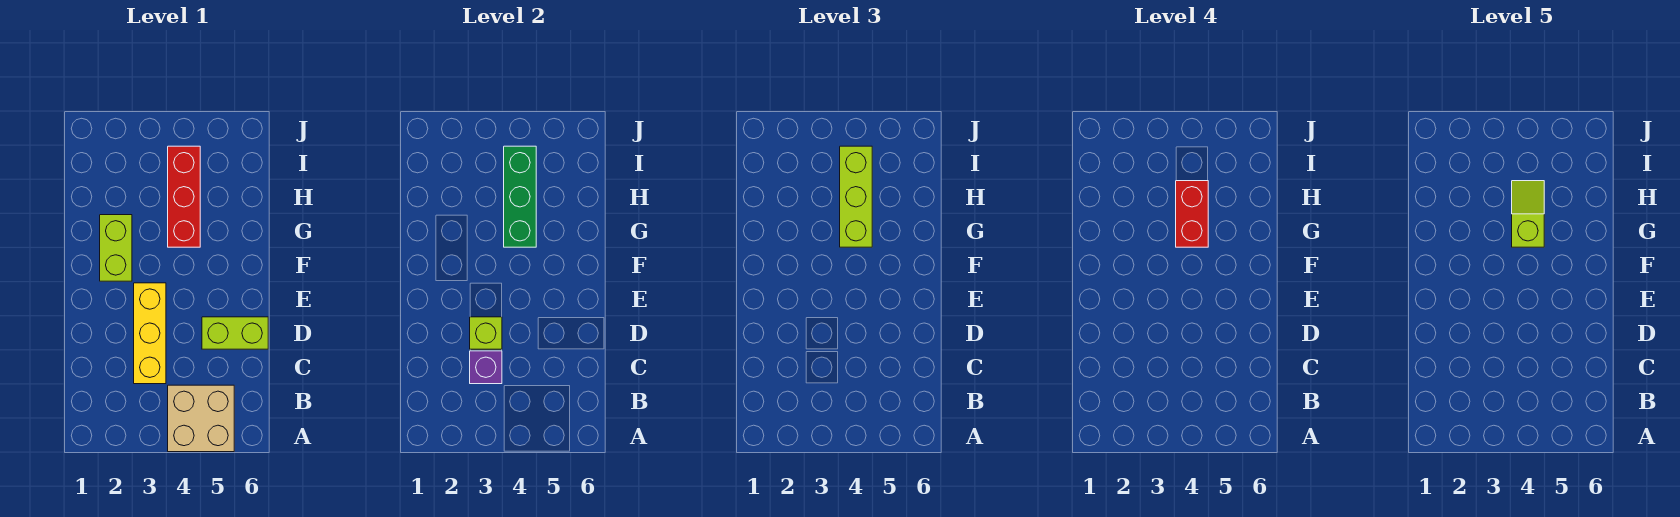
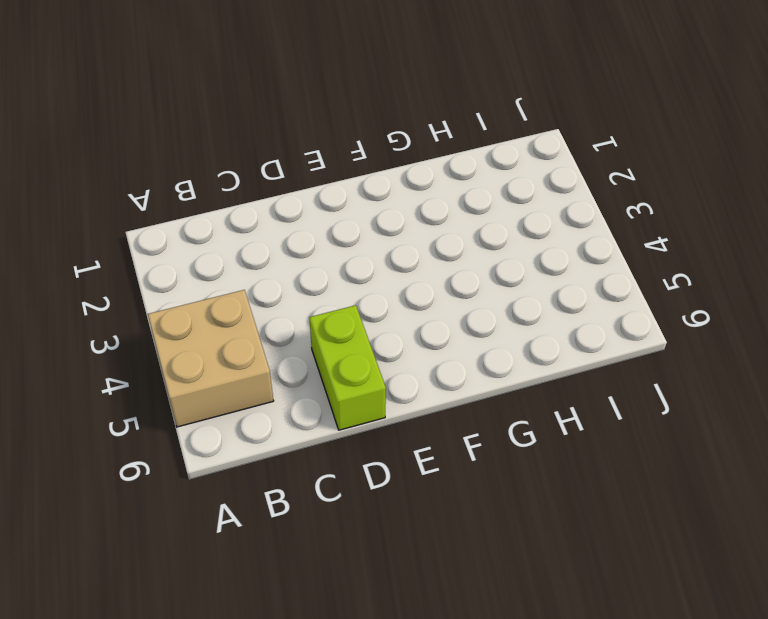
none -> yellow 1x3 brick [134,283,166,384]
none -> lime 1x2 brick [100,215,132,281]

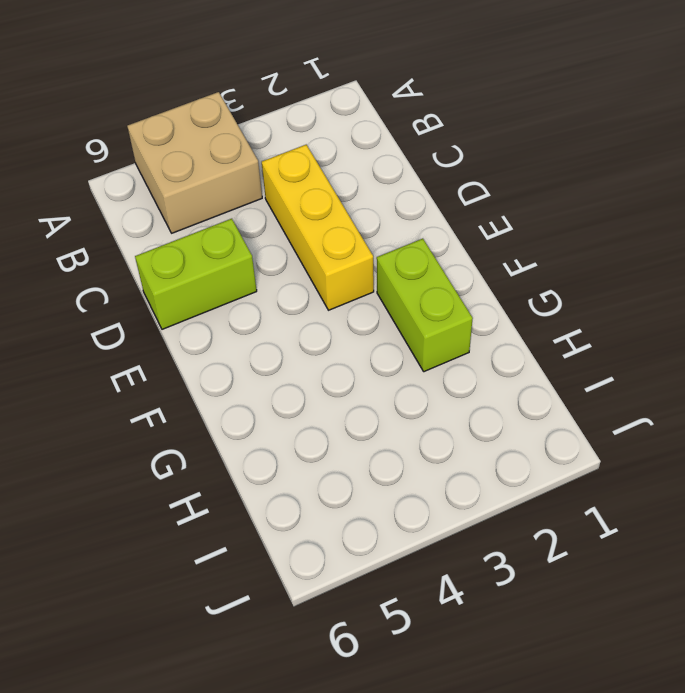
none -> red 1x3 brick [168,146,200,247]
none -> purple 1x1 brick [470,351,502,384]

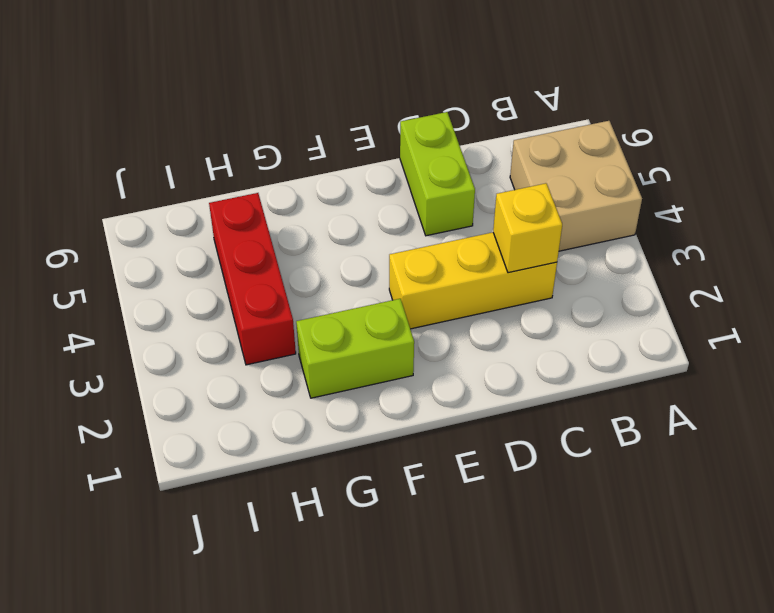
yellow 1x1 brick [493,183,562,273] -> purple 1x1 brick [470,351,502,384]
red 1x3 brick [209,193,296,365] -> red 1x3 brick turned to [168,146,200,247]
none -> lime 1x1 brick [470,317,502,349]
none -> green 1x3 brick [504,146,536,247]

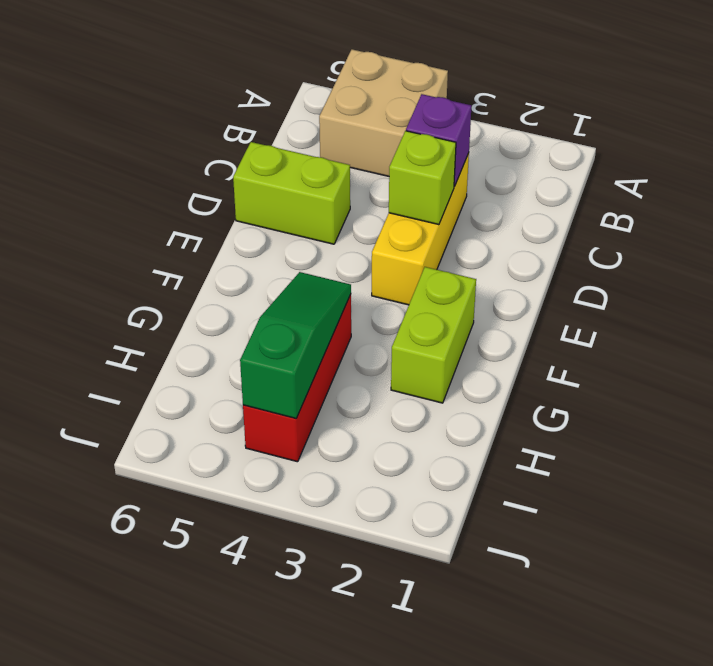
green 1x3 slope [240,272,351,418] -> green 1x3 brick [504,146,536,247]
none -> lime 1x3 brick [840,146,872,247]
none -> red 1x2 brick [1176,181,1208,247]

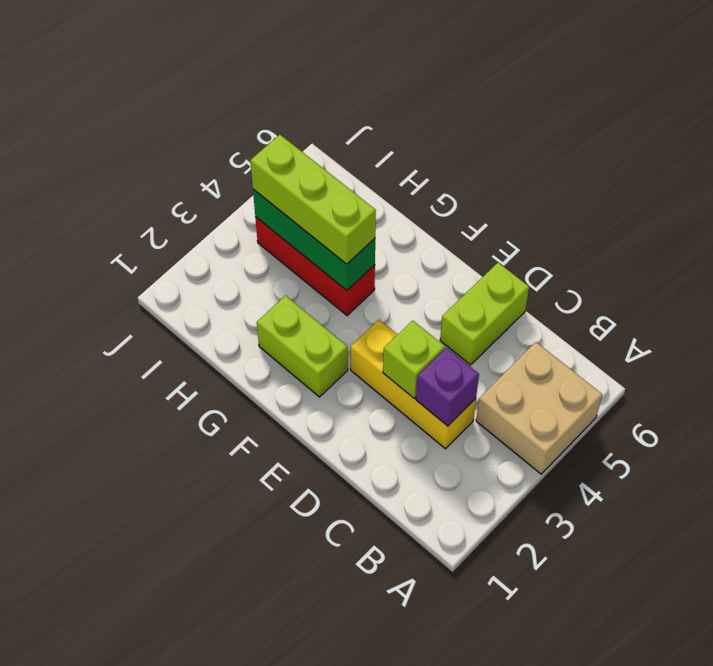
none -> red 1x2 brick [1176,181,1208,247]
none -> lime 1x2 slope [1512,181,1544,247]

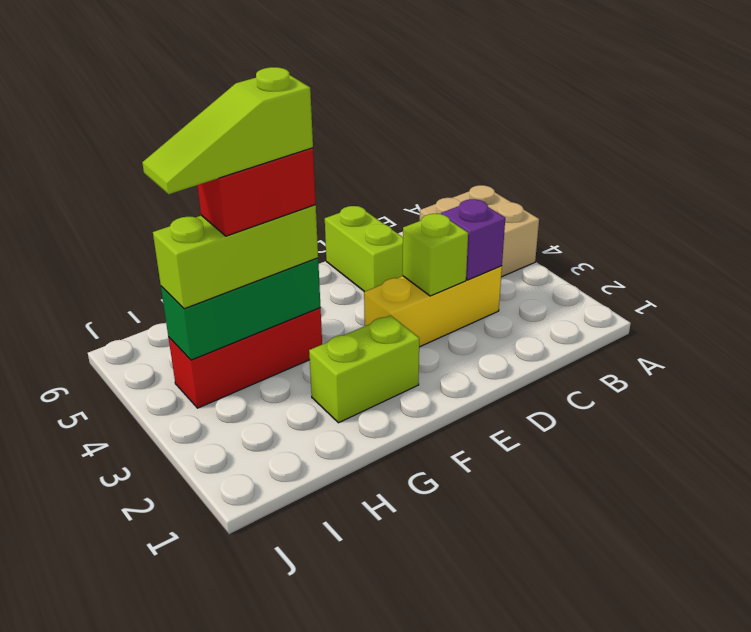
lime 1x3 slope [142,67,313,194] -> lime 1x2 slope [1512,181,1544,247]

